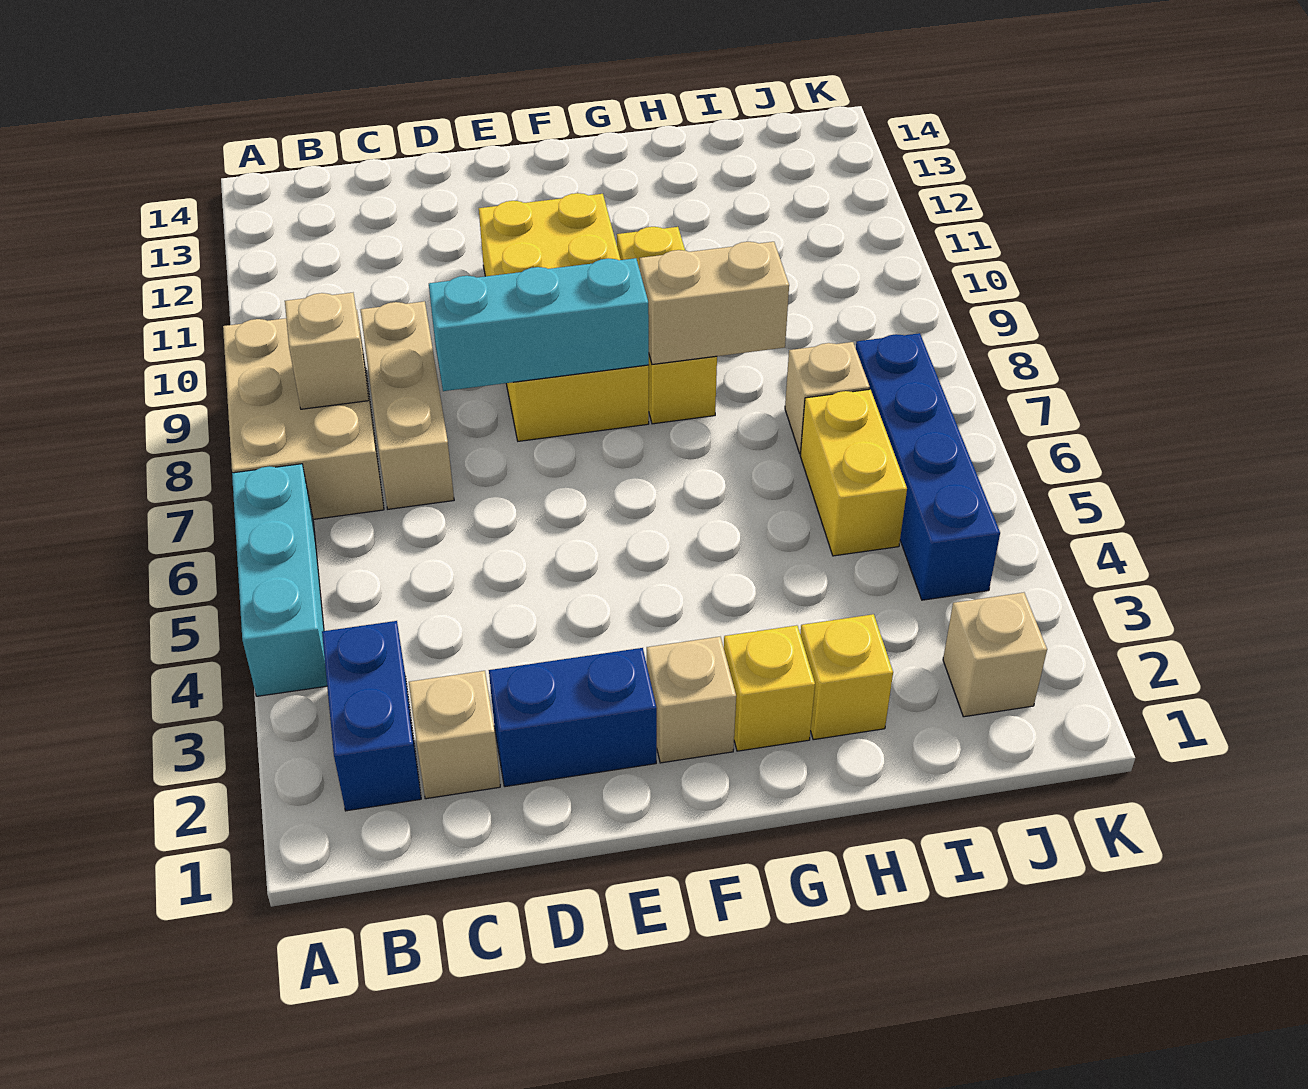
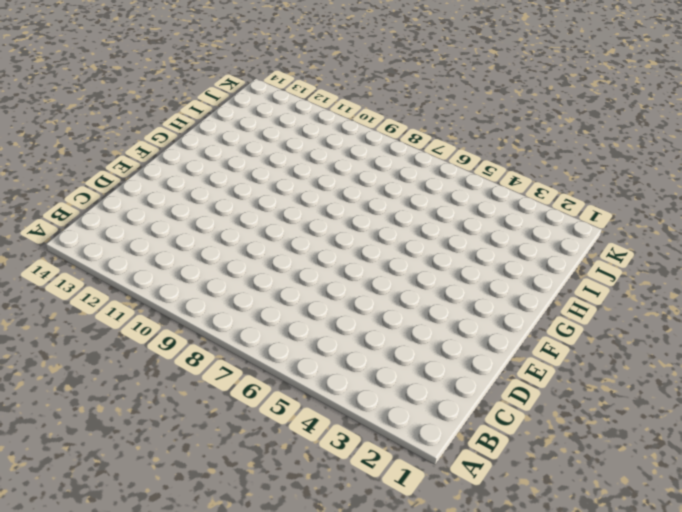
none -> cyan 1x3 brick [232,464,327,696]
none -> tan 2x3 brick [223,310,384,519]
none -> blue 1x2 brick [322,621,421,811]

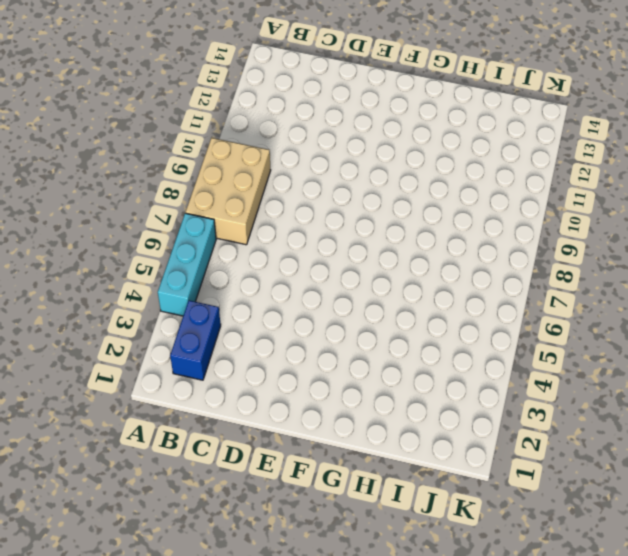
none -> tan 1x1 brick [409,671,500,799]
none -> tan 1x3 brick [361,301,454,509]
none -> blue 1x2 brick [489,648,657,787]

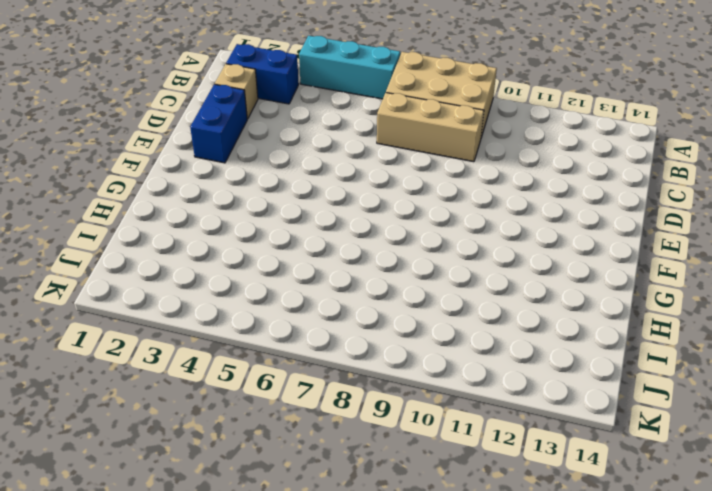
none -> yellow 2x4 brick [479,193,649,441]
none -> tan 1x1 brick [647,637,736,763]
none -> yellow 1x1 brick [724,625,815,751]

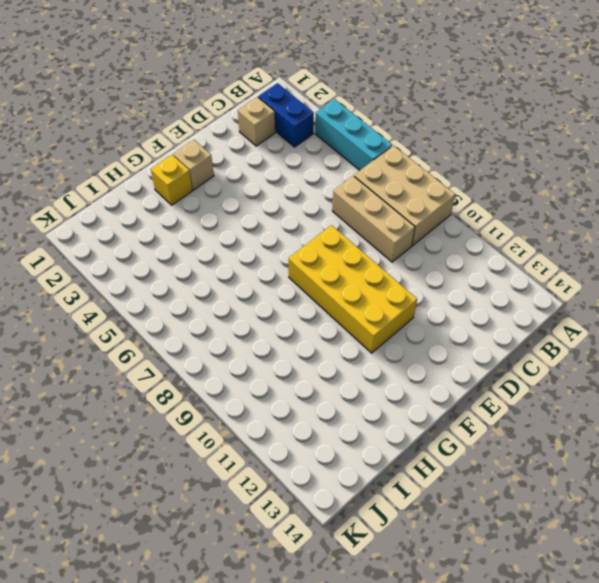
none -> blue 1x2 brick [489,648,657,787]
none -> yellow 1x3 brick [617,227,717,424]
none -> yellow 1x1 brick [800,614,893,740]

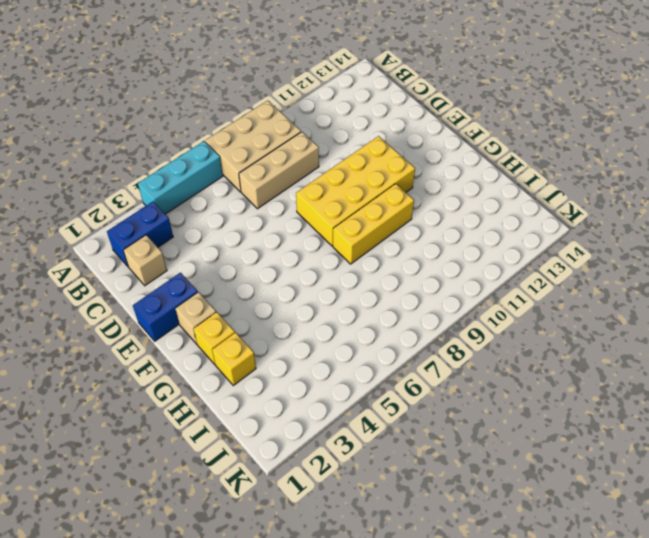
blue 1x2 brick [133,273,198,341] -> blue 1x2 brick turned to [489,648,657,787]
none -> yellow 1x2 brick [800,389,907,556]
none -> tan 1x1 brick [785,342,870,454]
none -> tan 1x1 brick [943,593,1047,717]

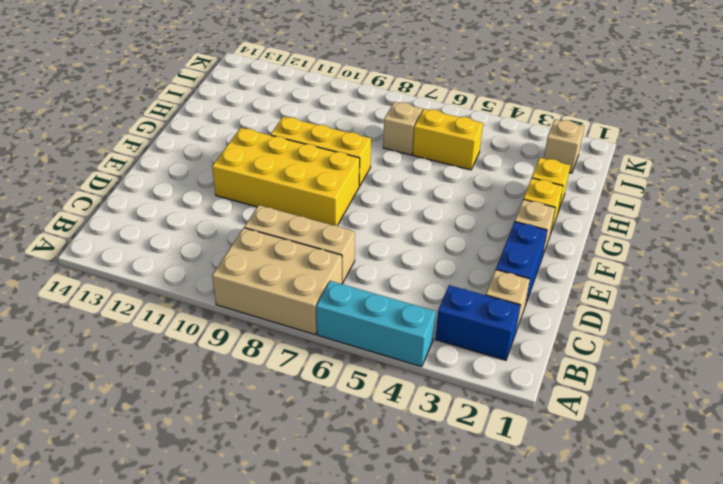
none -> blue 1x4 brick [856,333,1000,600]
none -> tan 1x1 brick [285,293,369,409]
none -> cyan 1x3 brick [429,258,649,391]

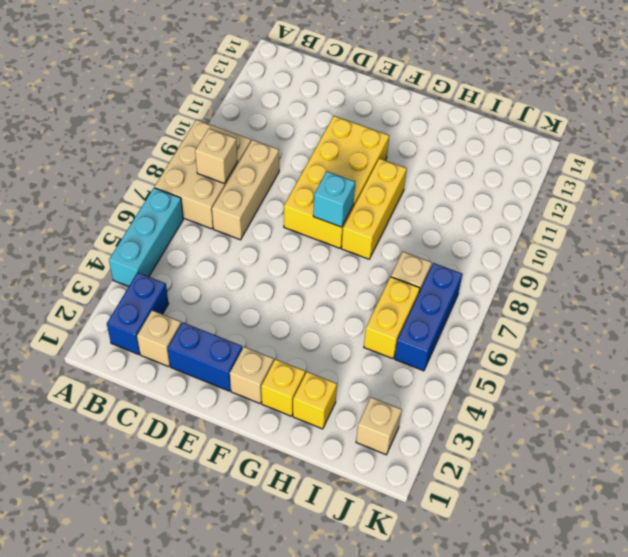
cyan 1x1 brick [313,171,355,227] -> cyan 1x3 brick [429,258,649,391]
blue 1x3 brick [395,263,462,371] -> blue 1x4 brick [856,333,1000,600]
none -> tan 1x2 brick [640,242,789,365]

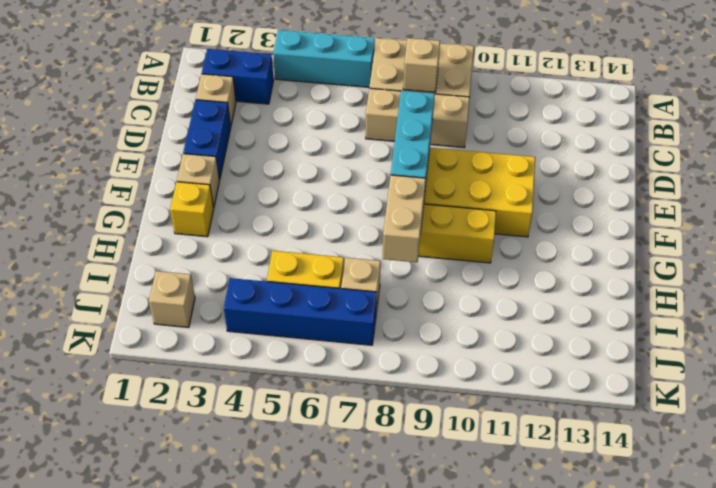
none -> yellow 1x1 brick [800,614,893,740]

